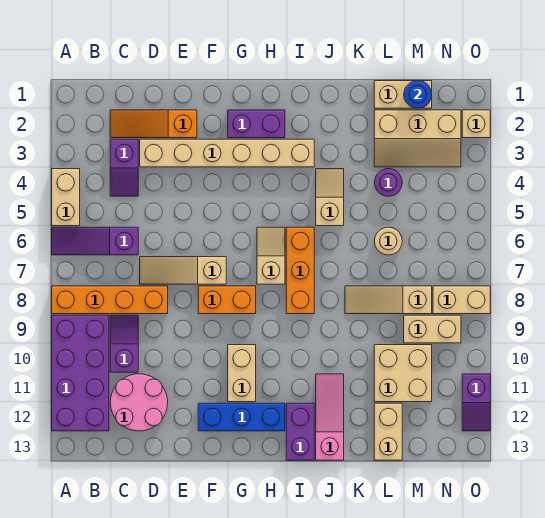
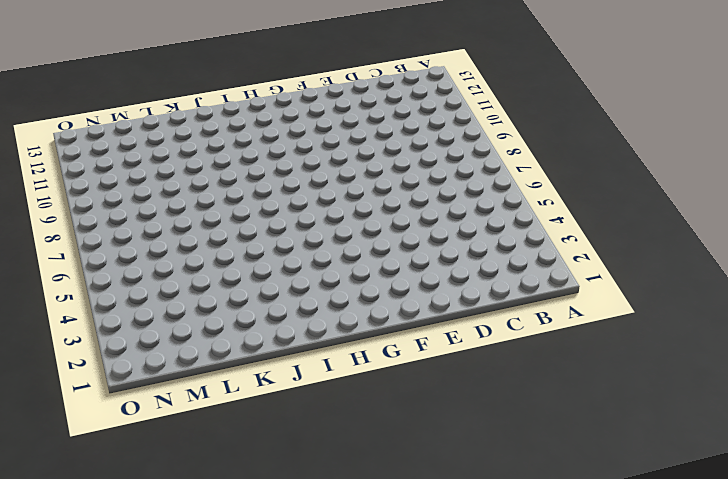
none -> tan 1x2 brick [52,169,80,226]
none -> purple 1x3 slope [52,227,138,255]
none -> orange 1x4 brick [52,286,168,314]
none -> purple 2x4 brick [52,315,109,431]

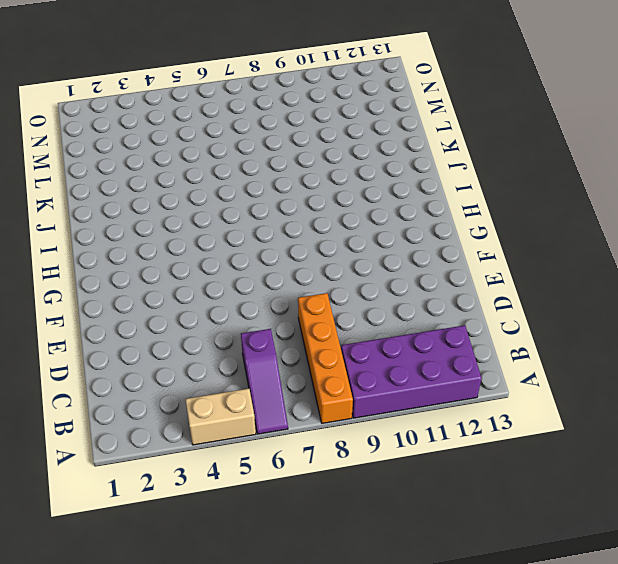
none -> orange 1x3 slope [110,110,197,138]
none -> purple 1x2 slope [110,139,138,196]
none -> purple 1x2 slope [110,315,138,372]
none -> pink 2x2 round brick [110,374,168,431]

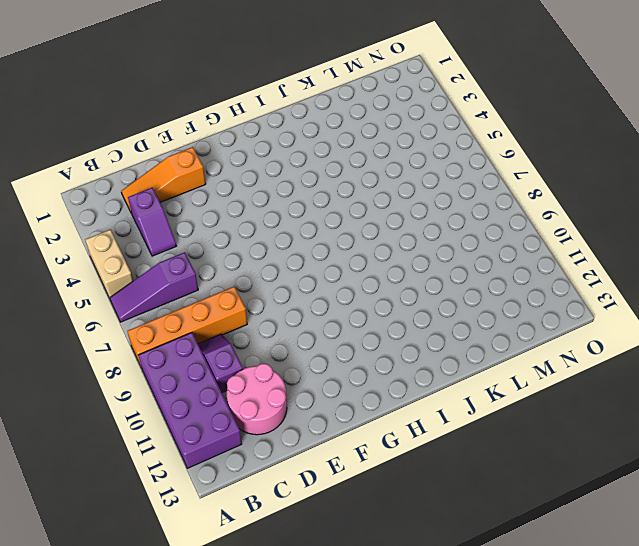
none -> tan 1x6 brick [140,139,314,167]
none -> tan 1x3 slope [140,257,226,284]
none -> orange 1x2 brick [198,286,256,314]
none -> blue 1x3 brick [198,403,285,431]

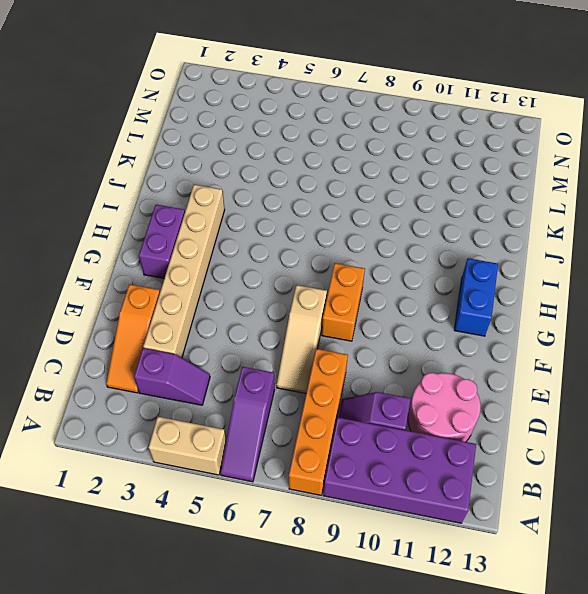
blue 1x2 brick [454,258,498,336] -> blue 1x3 brick [198,403,285,431]
none -> tan 1x2 brick [228,345,256,402]
none -> tan 1x2 slope [257,227,285,284]
none -> orange 1x3 brick [286,227,314,314]
none -> purple 1x2 brick [286,403,314,460]

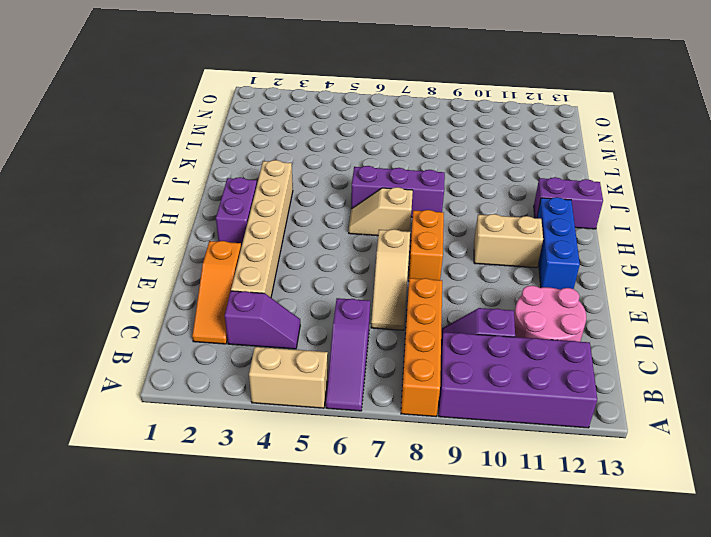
purple 1x3 brick [351,166,445,217] -> orange 1x3 brick [286,227,314,314]
none -> tan 1x2 slope [316,169,344,226]
none -> pink 1x3 slope [316,374,344,460]
none -> tan 1x3 slope [345,286,432,314]
none -> tan 1x2 brick [374,81,432,108]

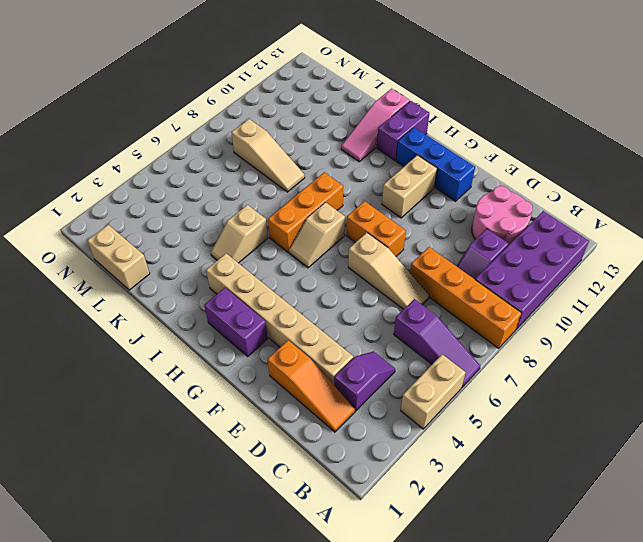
none -> tan 2x3 slope [374,110,461,167]
none -> purple 1x1 round brick [374,169,402,196]
none -> tan 1x1 round brick [374,227,402,255]
none -> tan 2x2 brick [374,345,432,402]

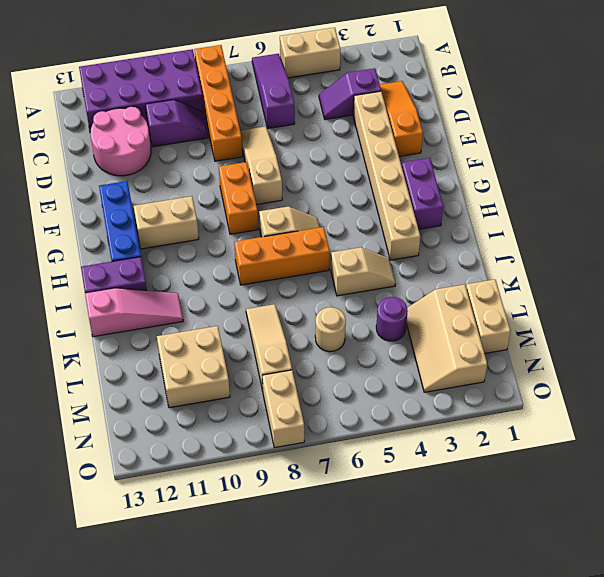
none -> tan 1x2 brick [374,403,402,460]
none -> tan 1x2 brick [404,315,461,343]
none -> tan 1x1 brick [462,110,490,138]
none -> purple 1x2 slope [462,374,490,431]

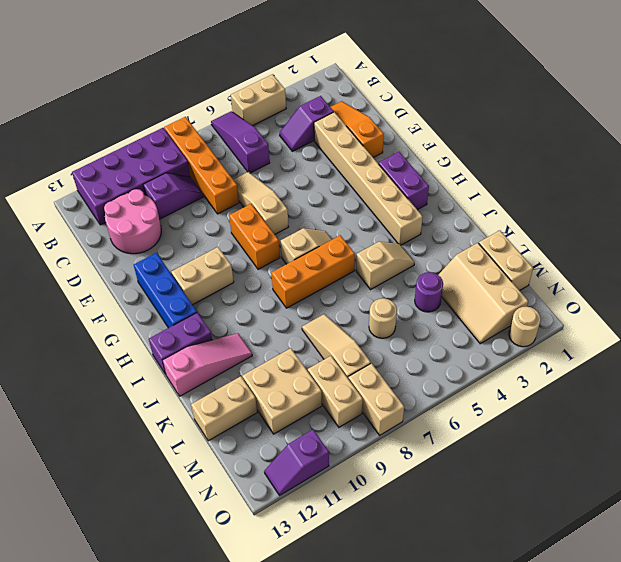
tan 1x1 round brick [509,307,541,347] -> tan 1x1 brick [462,110,490,138]
none -> blue 1x1 round brick [404,81,432,108]

